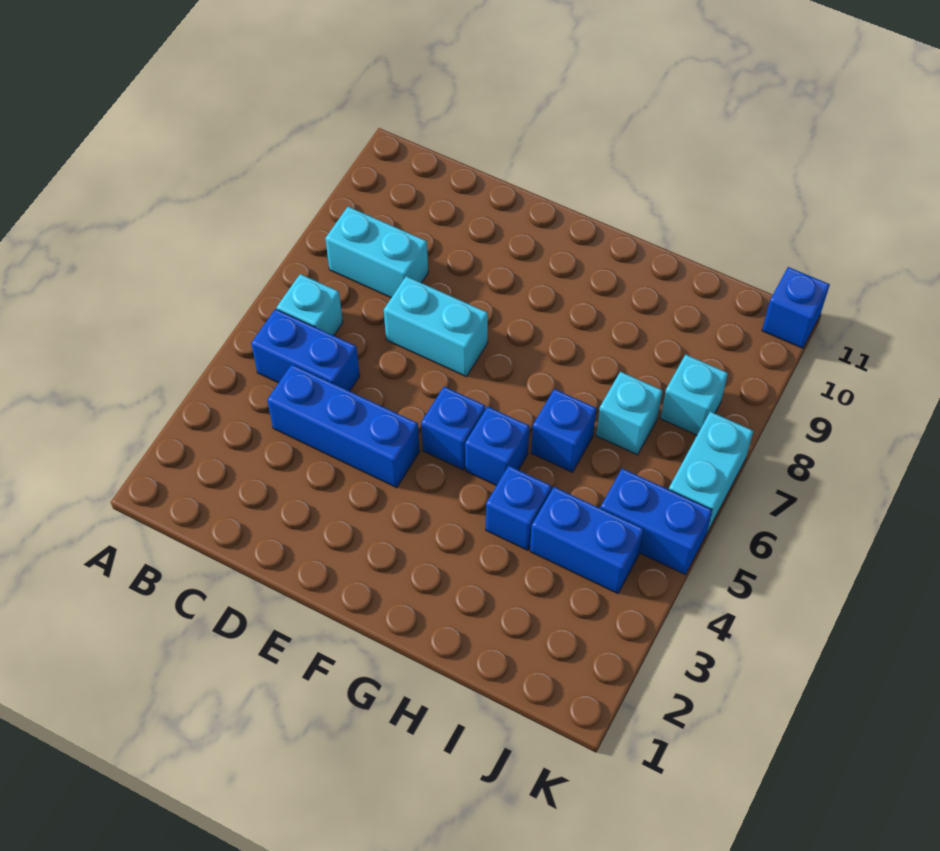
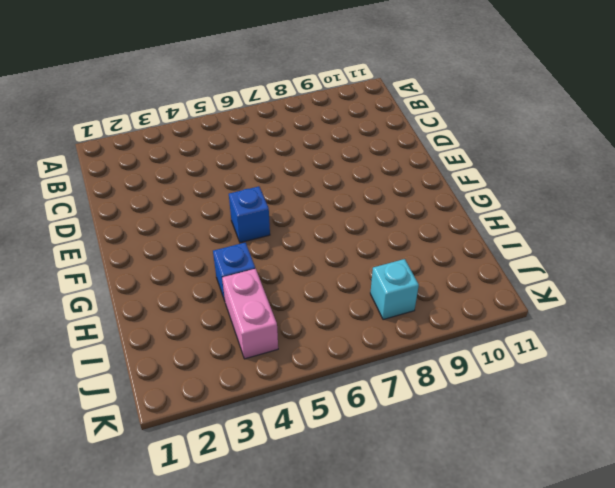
pink 1x2 brick [222,269,278,359] -> blue 1x2 brick [530,487,644,594]
none -> blue 1x2 brick [251,309,360,391]
none -> cyan 1x1 brick [277,274,343,336]
none -> cyan 1x2 brick [325,207,428,298]

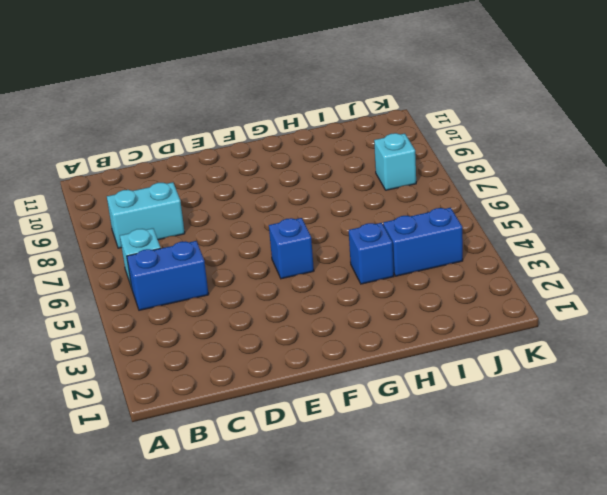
none -> blue 1x3 brick [267,364,420,488]
none -> cyan 1x2 brick [384,276,488,377]
none -> blue 1x1 brick [465,407,529,486]

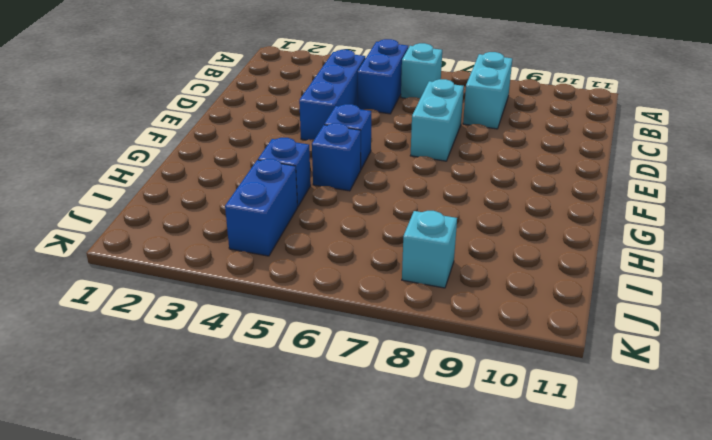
none -> blue 1x1 brick [531,389,596,472]
none -> cyan 1x1 brick [596,372,663,455]
none -> blue 1x2 brick [600,468,712,575]

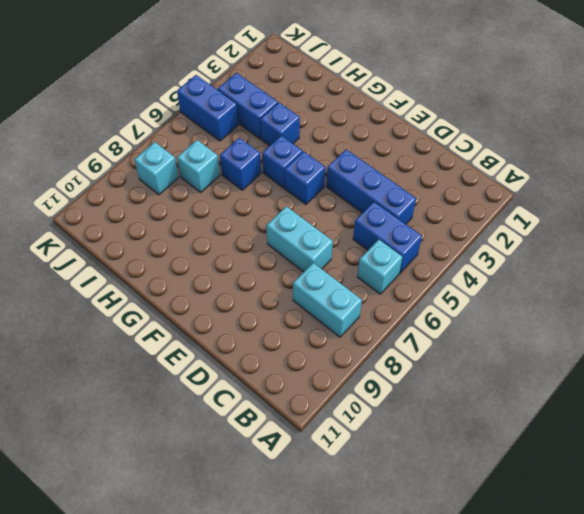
none -> cyan 1x2 brick [669,412,753,534]
none -> blue 1x1 brick [762,267,830,348]

